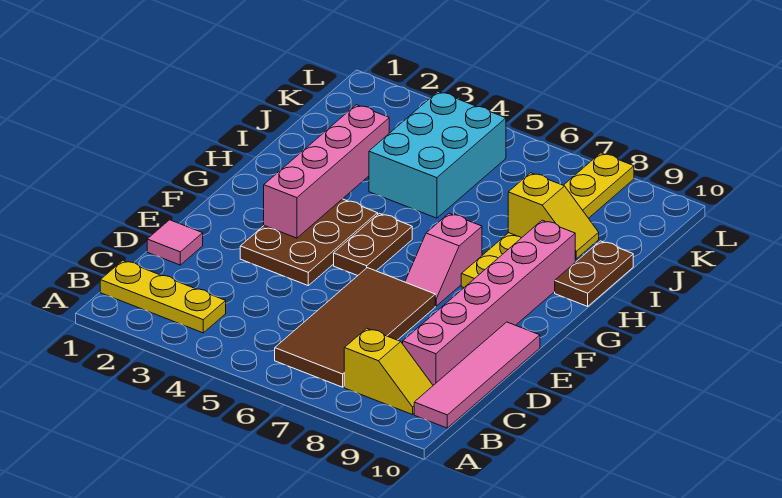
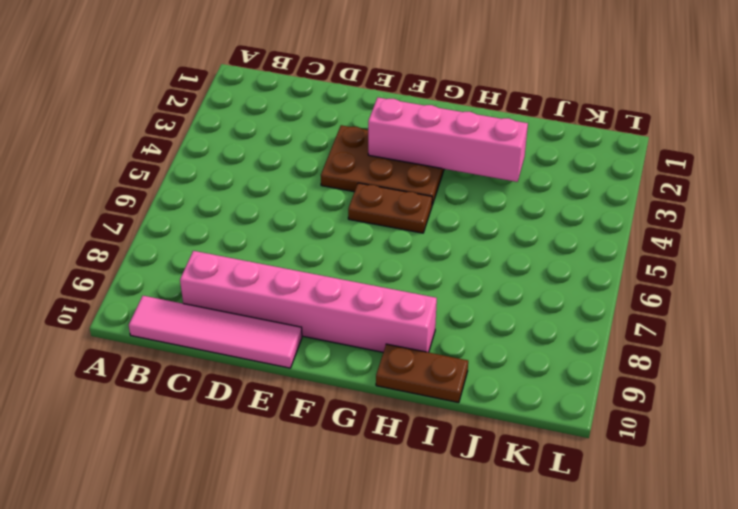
none -> yellow 1x3 plate [100,260,226,333]
none -> brown 2x4 tile [275,268,435,387]
none -> yellow 1x2 slope [344,328,433,415]

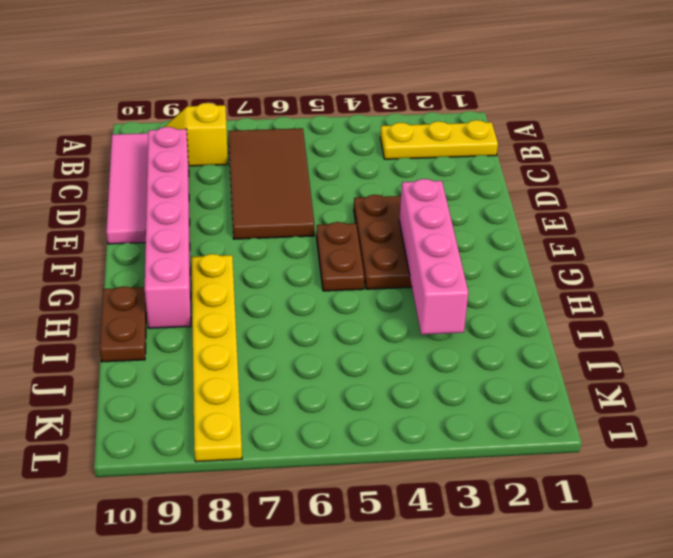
none -> pink 1x1 tile [147,220,203,265]
none -> pink 1x2 slope [405,213,482,306]
none -> cyan 2x3 brick [369,92,506,218]

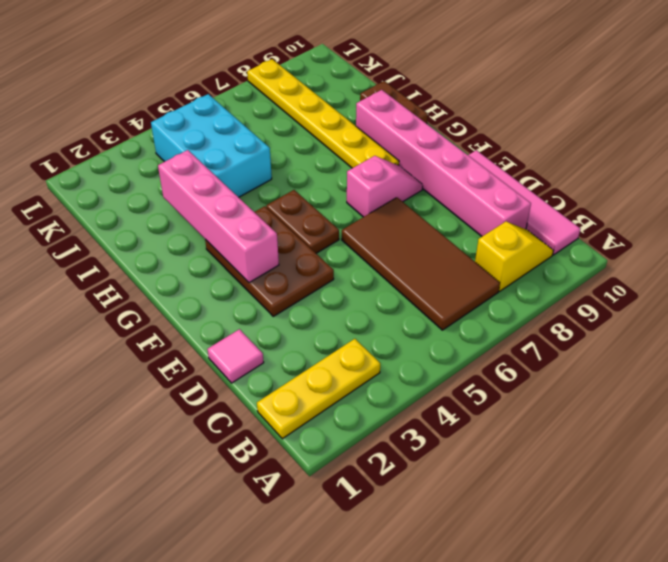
pink 1x2 slope [347,156,423,217] -> pink 1x2 slope turned to [405,213,482,306]
none -> yellow 1x2 slope [508,173,599,259]

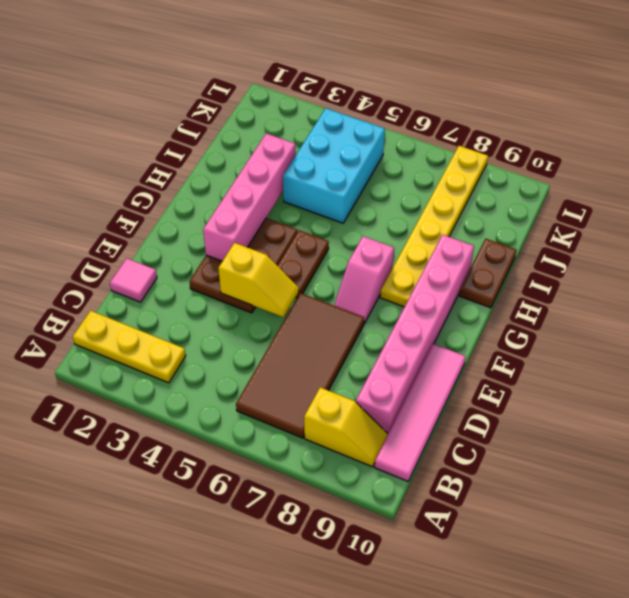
yellow 1x2 slope [218,243,299,317] -> yellow 1x2 slope moved to [508,173,599,259]

